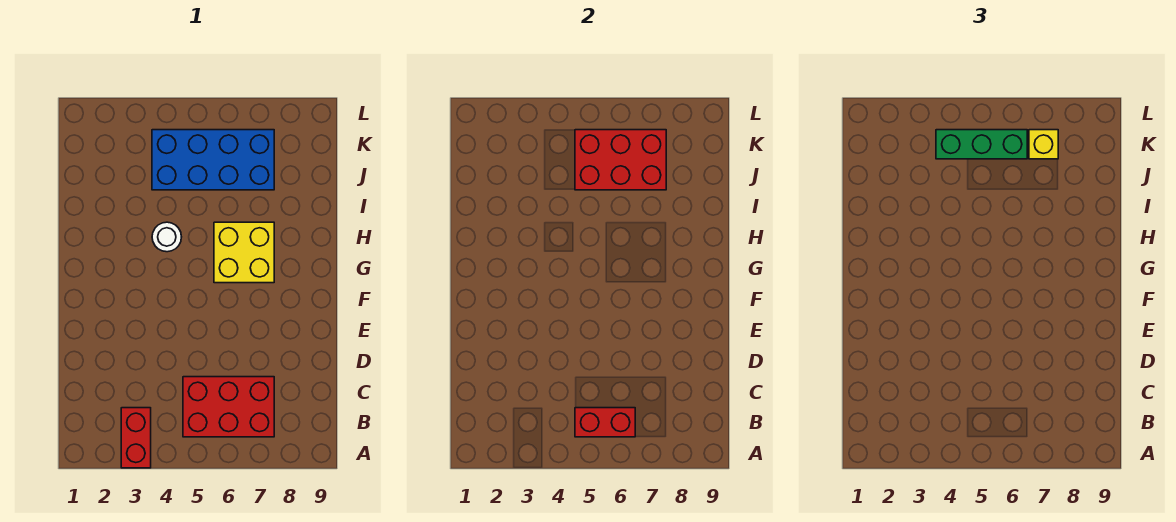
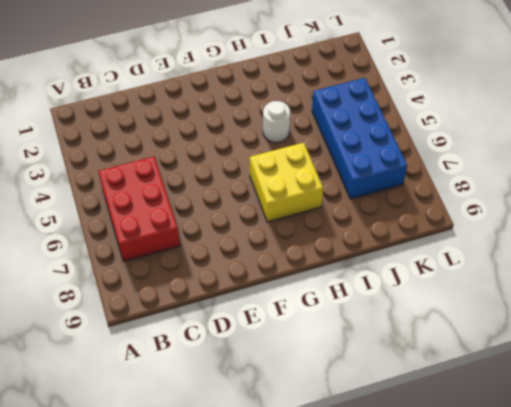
none -> red 1x2 brick [121,408,151,468]
none -> red 1x2 brick [575,408,635,437]

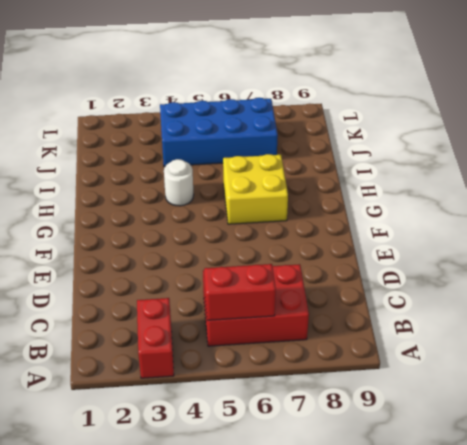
none -> red 2x3 brick [575,130,666,190]
none -> green 1x3 brick [936,130,1027,159]

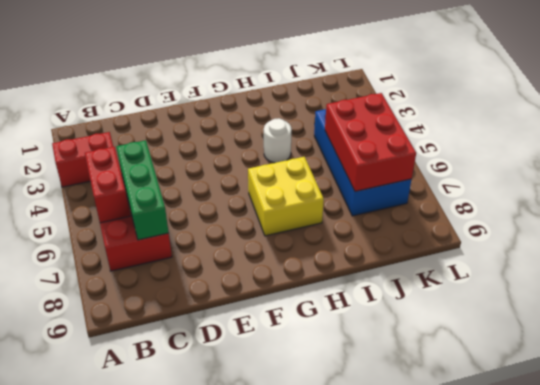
green 1x3 brick [116,140,169,240] -> green 1x3 brick moved to [936,130,1027,159]
none -> yellow 1x1 brick [1029,130,1058,159]

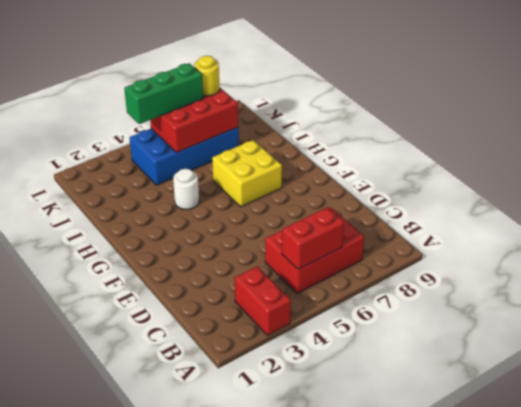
yellow 1x1 round brick [195,56,219,96] -> yellow 1x1 brick [1029,130,1058,159]

